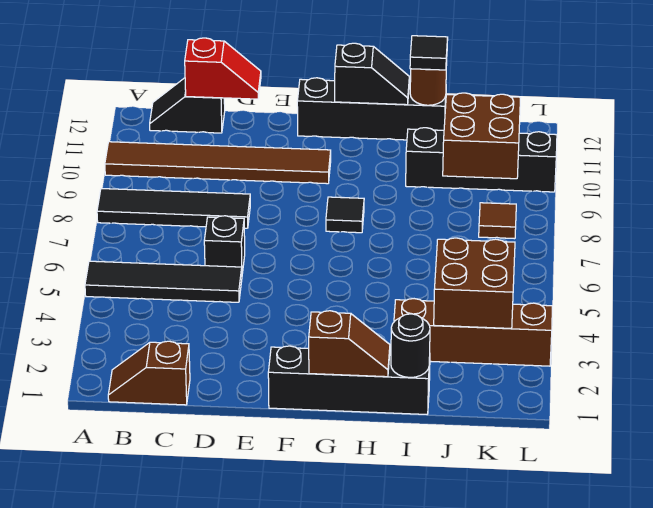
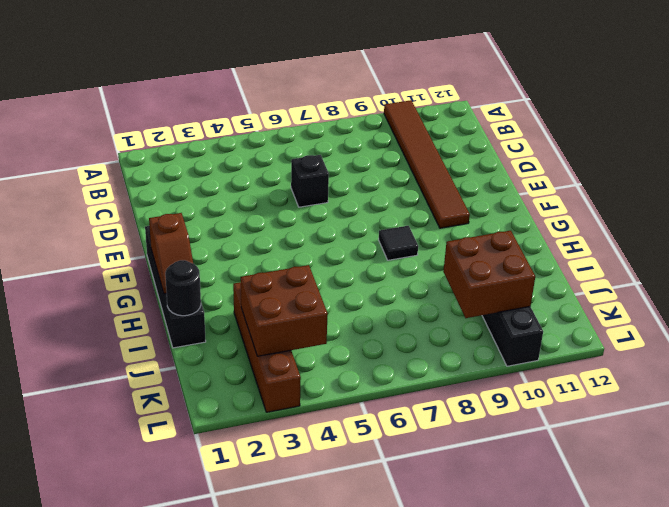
none -> black 1x4 tile [85,261,242,302]
none -> black 1x4 tile [97,189,250,228]
none -> brown 1x2 slope [108,341,190,405]

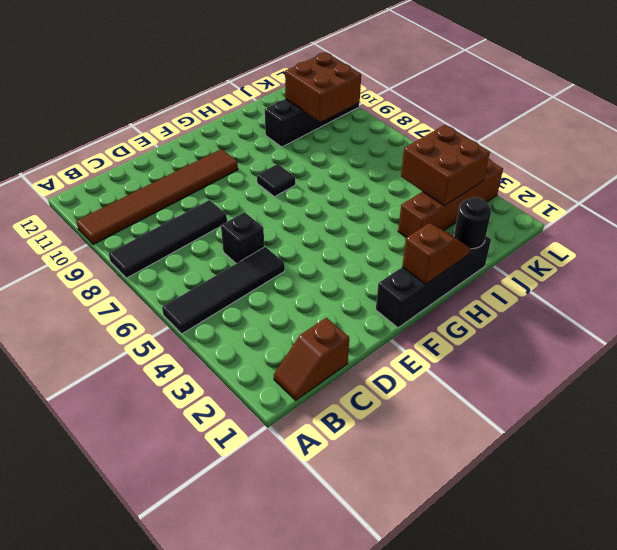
none -> black 1x2 slope [150,78,225,133]
none -> black 1x4 brick [297,78,446,140]
none -> brown 1x1 tile [479,203,516,239]

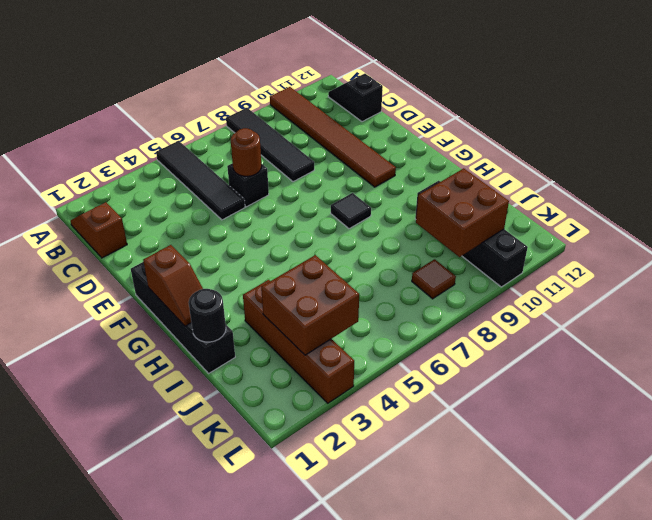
brown 1x1 round brick [231,128,262,176] -> brown 1x1 round brick moved to [410,62,447,105]
none -> black 1x4 brick [297,78,446,140]
none -> red 1x2 slope [185,38,261,99]
none -> black 1x2 slope [335,43,409,105]

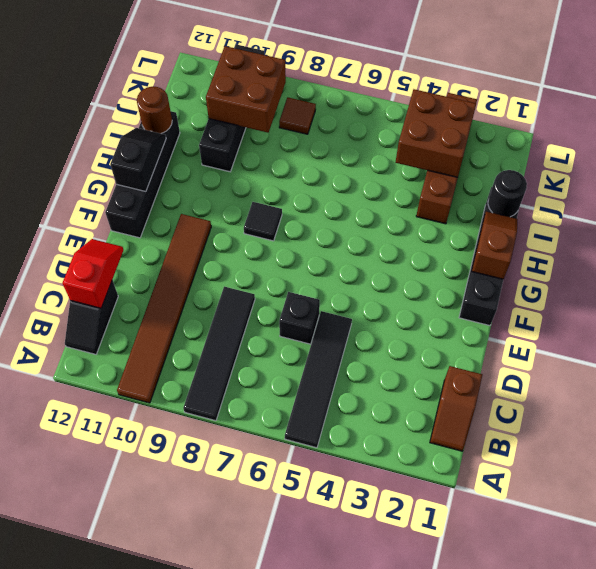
none -> black 1x1 tile [410,36,448,70]

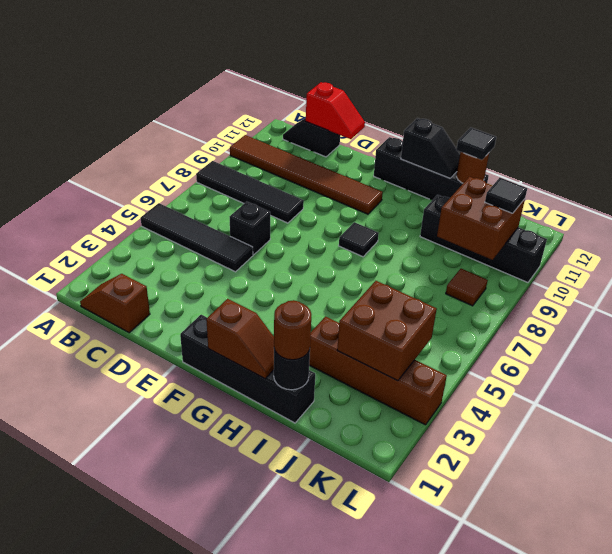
brown 1x1 round brick [274,300,311,360] -> none
black 1x1 tile [485,178,527,213] -> none

